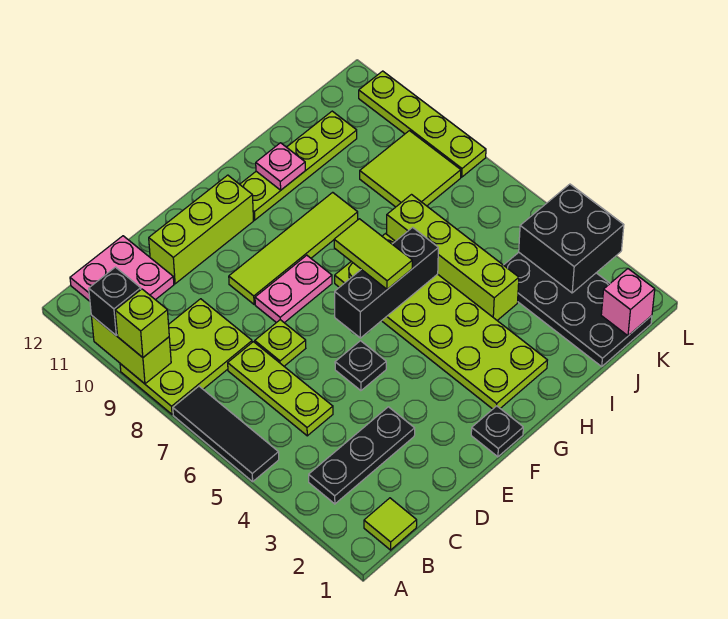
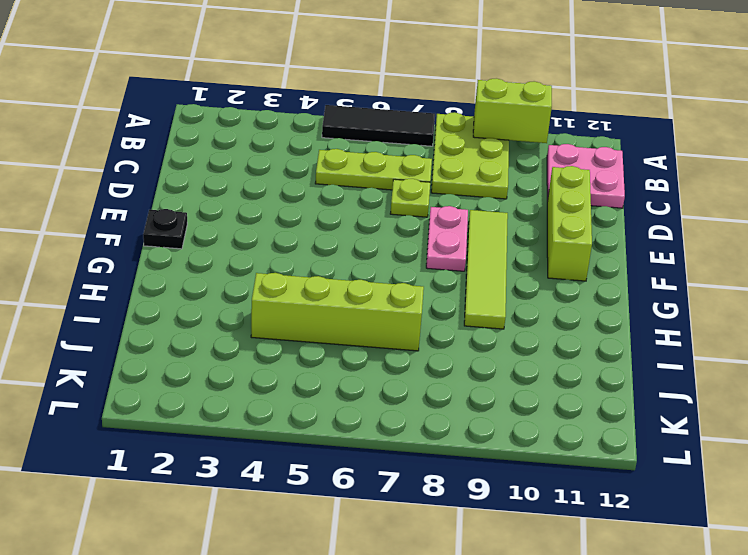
none -> lime 1x1 tile [364,498,417,550]
none -> black 1x3 plate [309,407,415,504]
none -> black 1x1 plate [335,341,386,391]

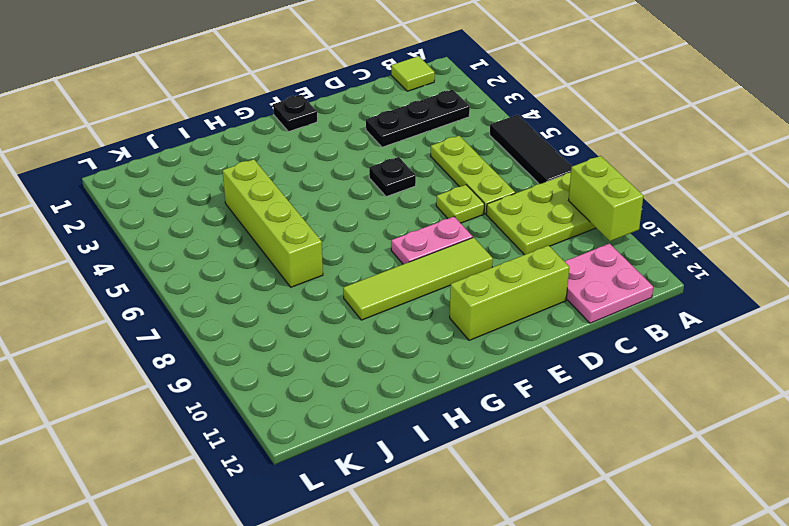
none -> lime 2x6 plate [335,234,547,409]
none -> lime 1x4 plate [240,111,357,220]
none -> black 2x4 plate [504,253,652,366]

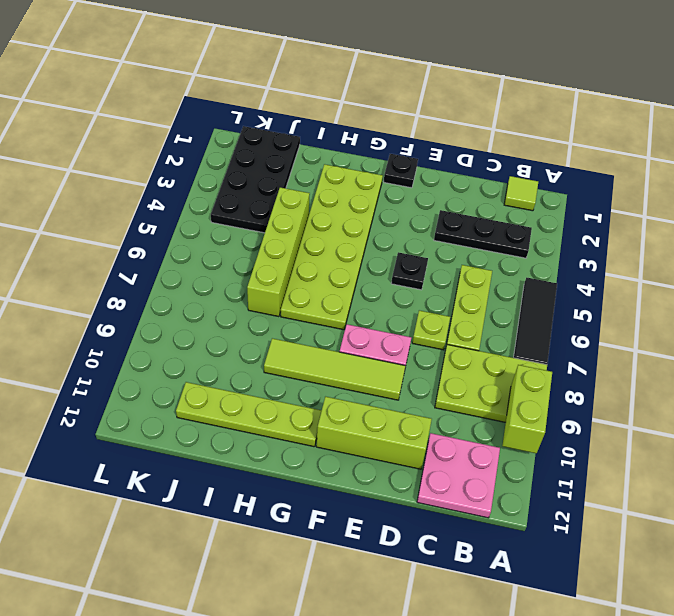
none -> lime 2x2 tile [360,131,461,207]
none -> lime 1x4 plate [359,71,486,177]
none -> black 1x3 brick [335,227,438,338]

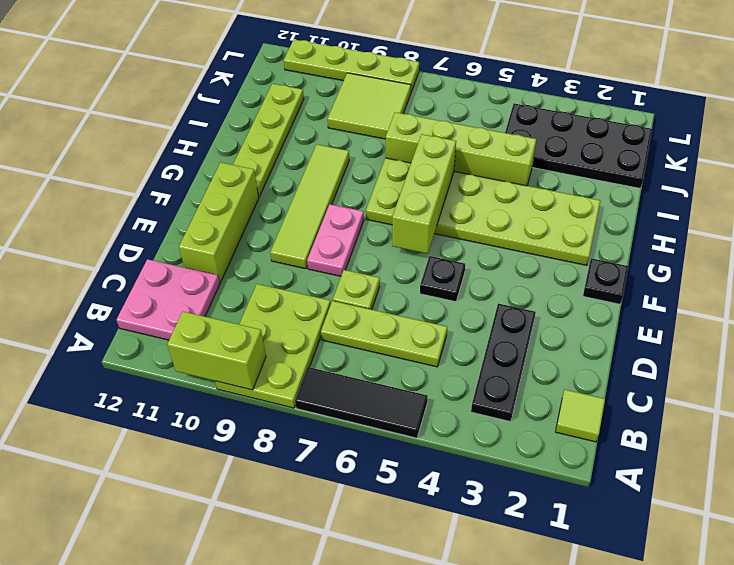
lime 1x3 brick [392,134,456,254] -> black 1x3 brick [335,227,438,338]
none -> pink 1x1 plate [256,143,305,190]
none -> pink 1x1 brick [601,269,655,336]
none -> black 2x2 brick [519,184,624,293]

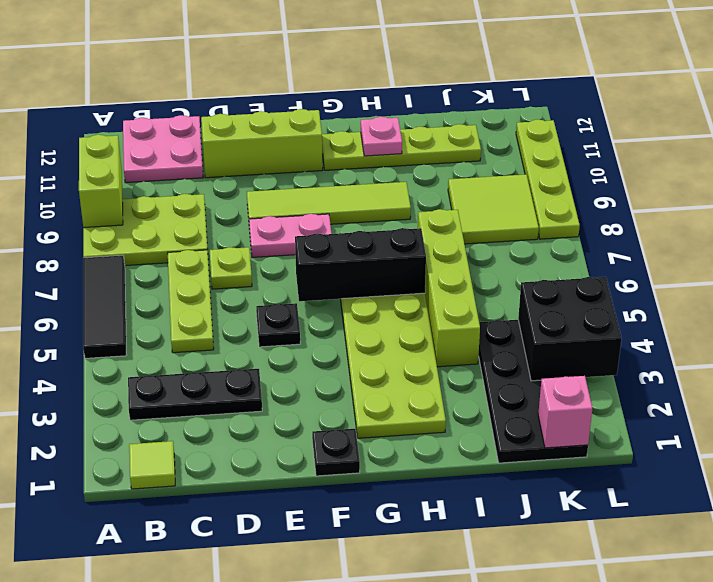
none -> lime 1x1 brick [115,289,169,357]
none -> black 1x1 brick [89,267,141,336]
none -> lime 1x2 tile [334,219,412,289]

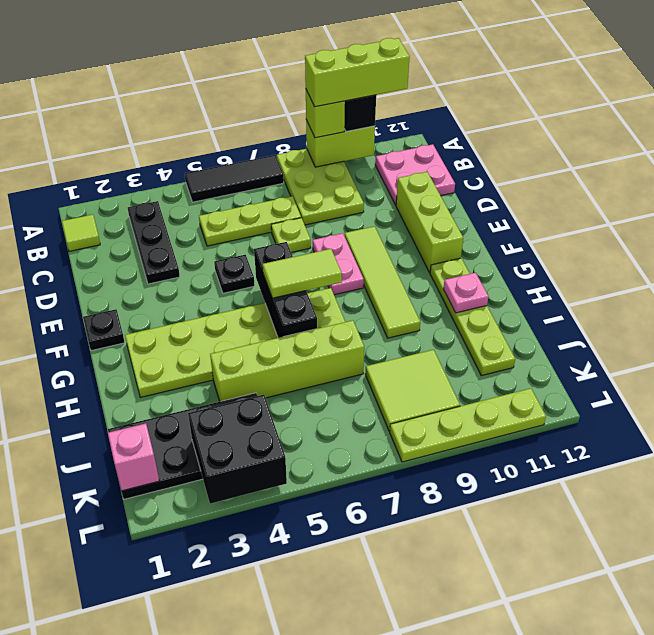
lime 1x3 brick [305,38,410,107] -> none

